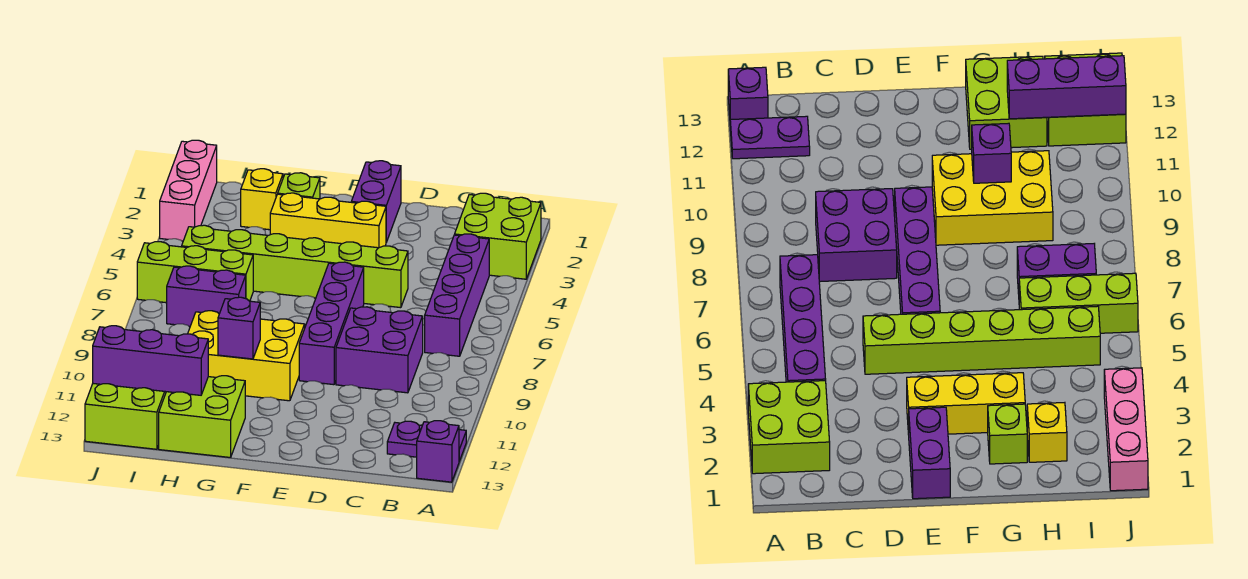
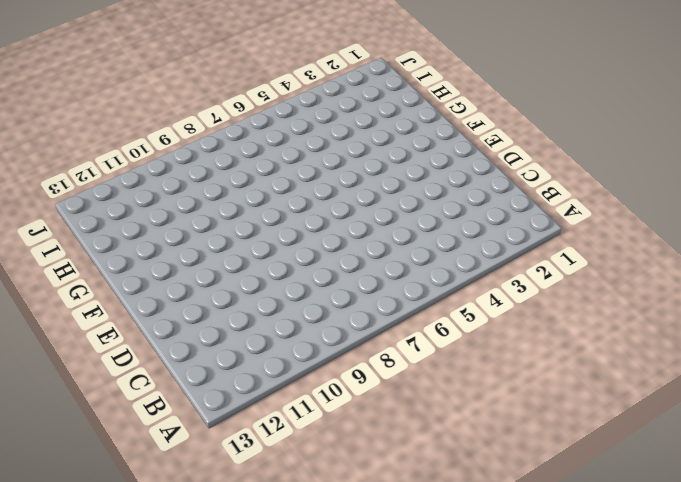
none -> lime 2x2 brick [455,193,541,279]
none -> purple 1x2 plate [387,421,466,461]
none -> purple 1x1 brick [417,421,459,482]

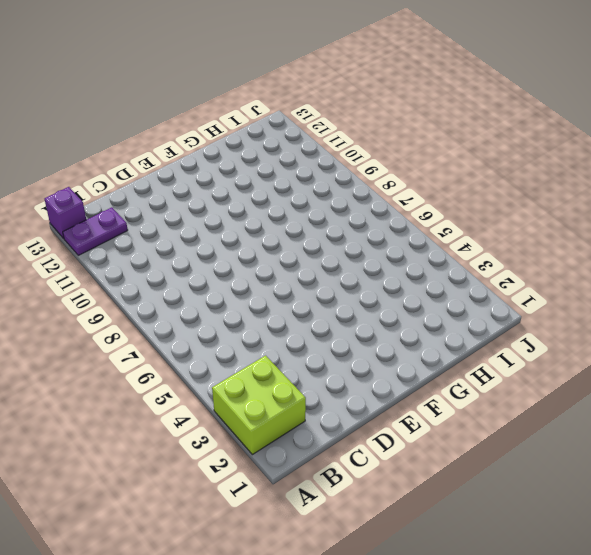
none -> purple 1x4 brick [425,234,489,356]
none -> purple 2x2 brick [336,307,423,393]
none -> lime 1x6 brick [182,225,408,308]

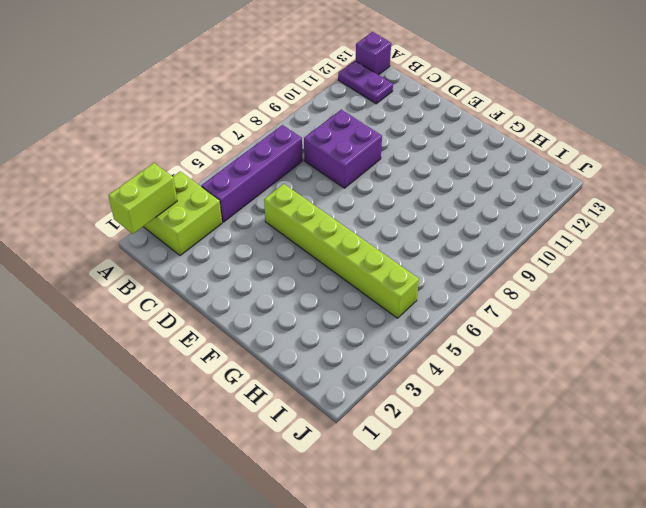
lime 1x2 brick [108,163,177,234] -> none
none -> purple 1x2 brick [351,161,401,242]
none -> yellow 1x3 brick [270,193,386,248]
none -> purple 1x4 brick [299,262,364,385]

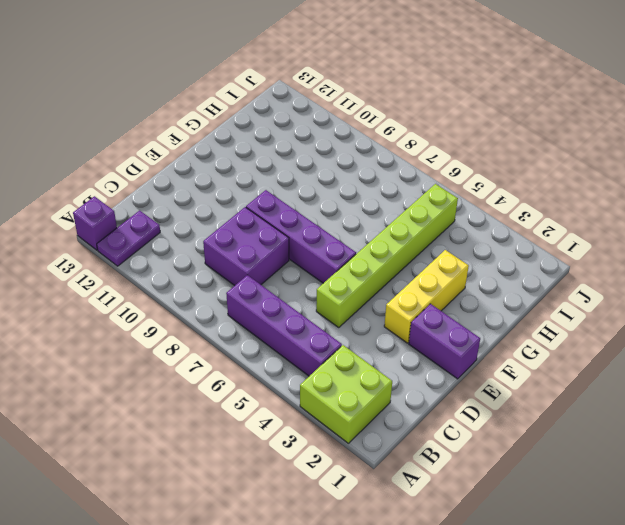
none -> yellow 2x3 brick [188,311,305,401]
none -> lime 1x1 brick [278,173,320,199]
none -> lime 2x2 brick [159,376,245,458]

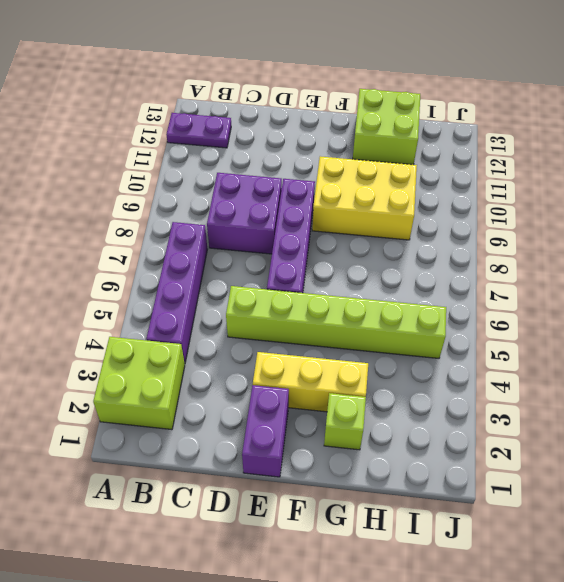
none -> purple 1x1 brick [417,421,459,482]
none -> yellow 1x1 brick [241,169,283,230]
none -> lime 1x3 brick [137,242,253,303]

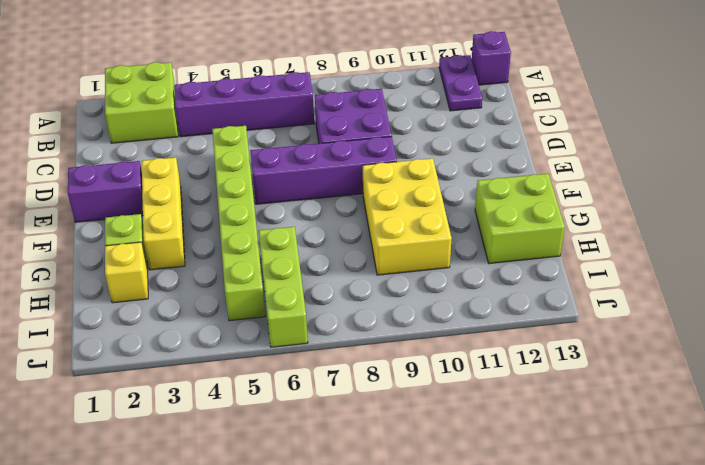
none -> purple 1x2 brick [167,266,246,326]
none -> lime 2x2 brick [85,384,166,449]
none -> pink 1x3 brick [160,140,217,241]

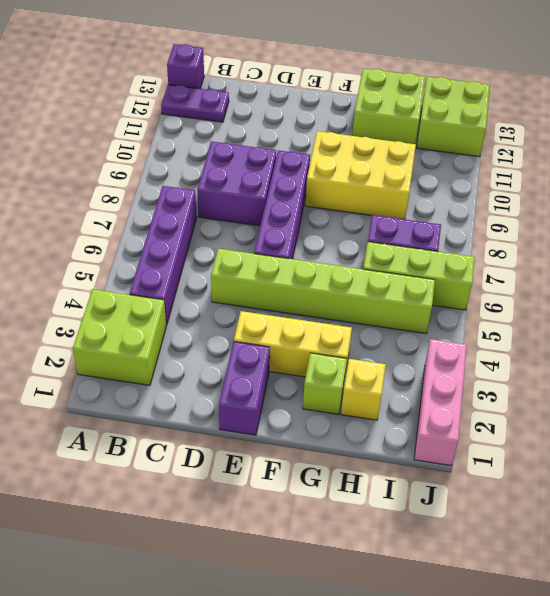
none -> purple 1x1 brick [218,297,260,359]
none -> purple 1x3 brick [93,326,208,395]

